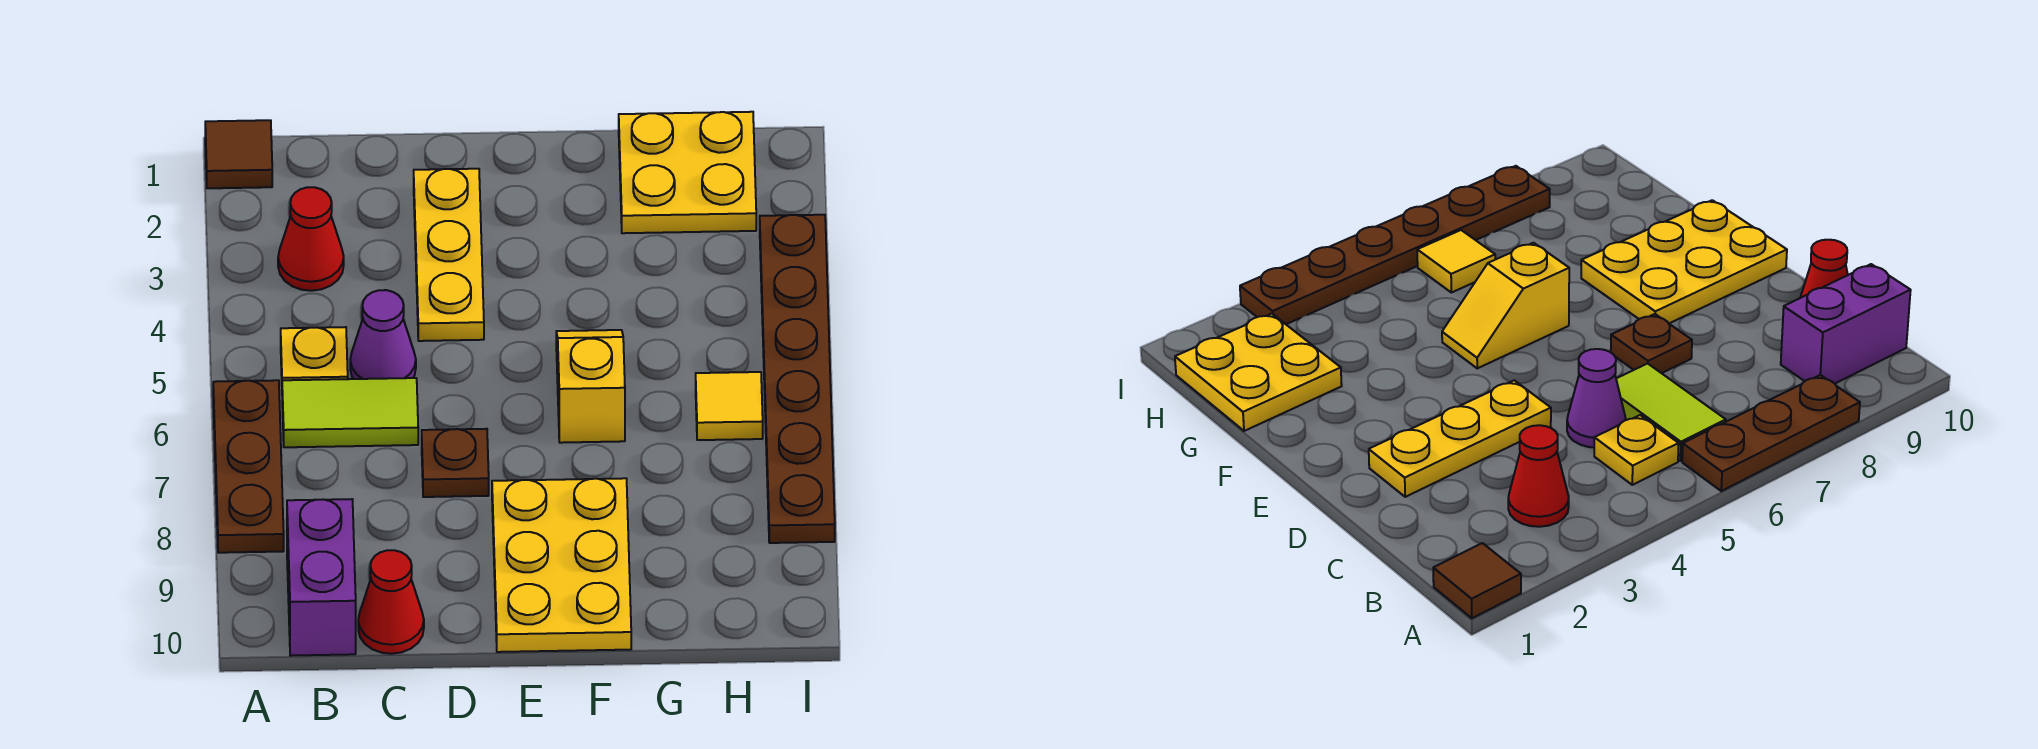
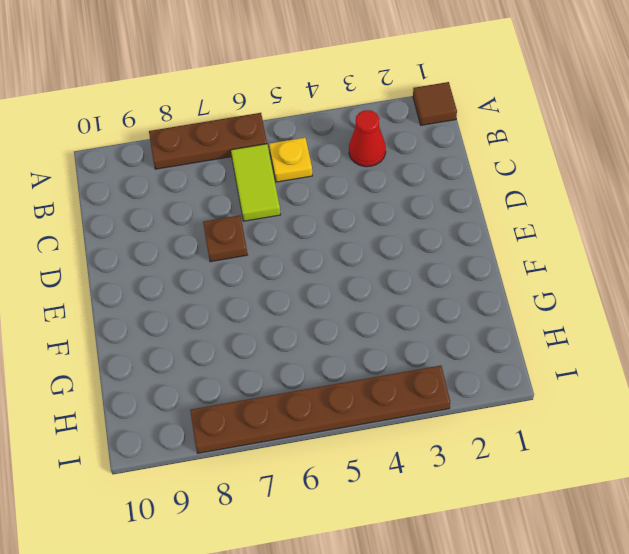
none -> purple 1x2 brick [287,499,356,656]
none -> purple 1x1 cone [350,290,416,379]
none -> red 1x1 cone [358,550,424,654]

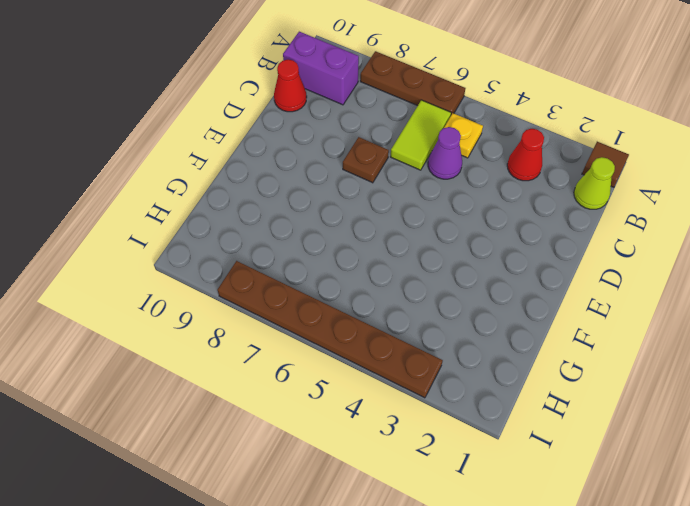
lime 1x1 cone [574,157,615,209] -> none
none -> yellow 1x3 plate [414,169,484,341]
none -> yellow 2x3 plate [492,478,631,652]
none -> yellow 1x2 slope [556,330,625,443]

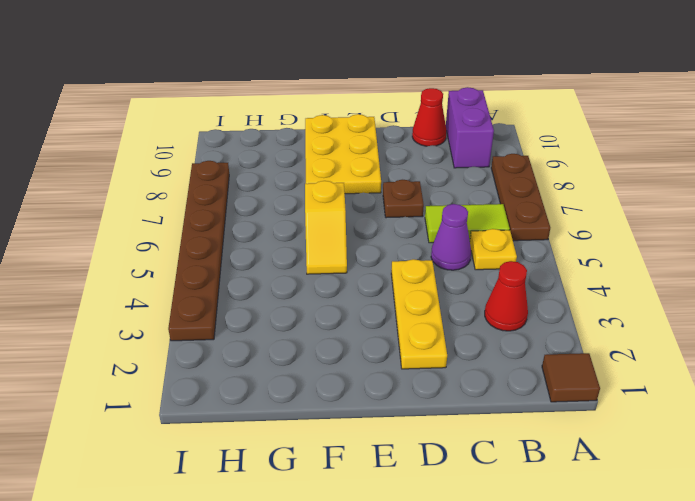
none -> yellow 2x2 plate [619,112,756,233]
none -> yellow 1x1 tile [696,372,763,440]

